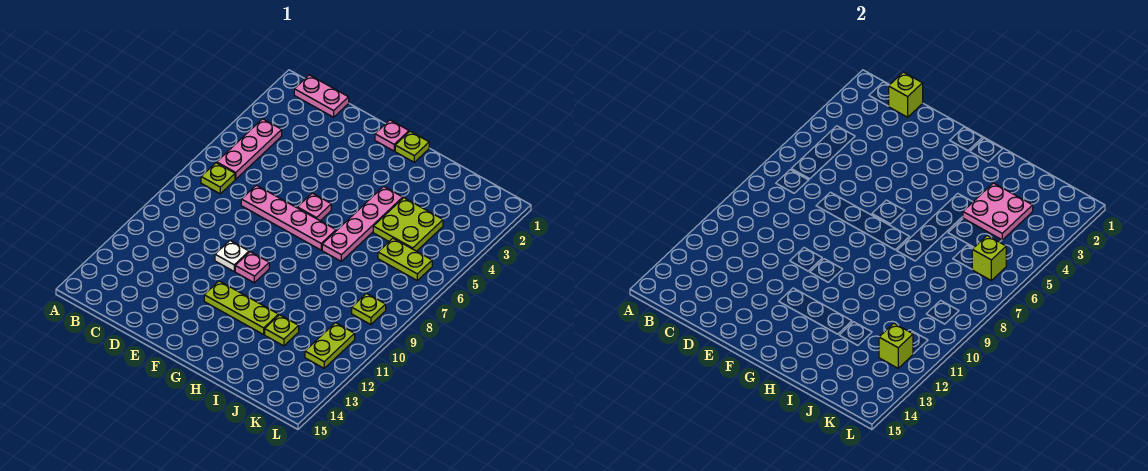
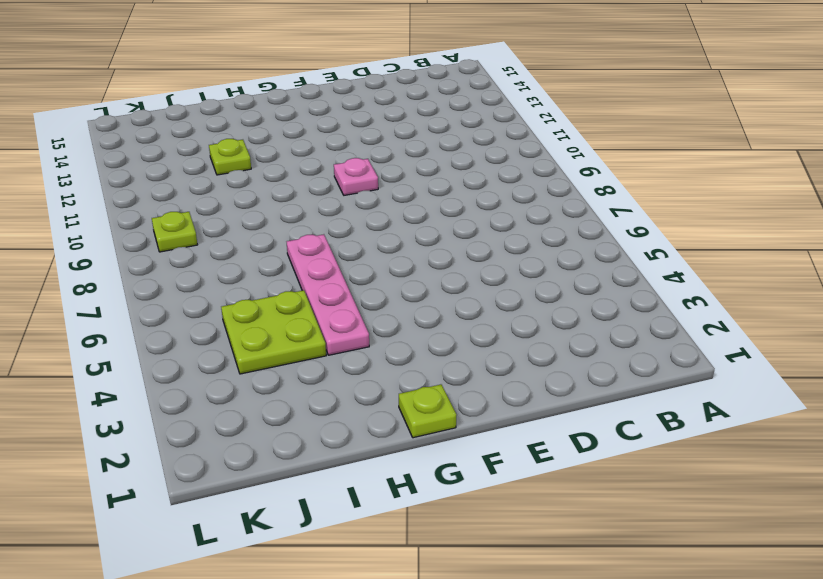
none -> pink 1x2 plate [294,75,349,117]
none -> pink 1x3 plate [217,119,282,179]
none -> lime 1x1 plate [201,163,235,194]

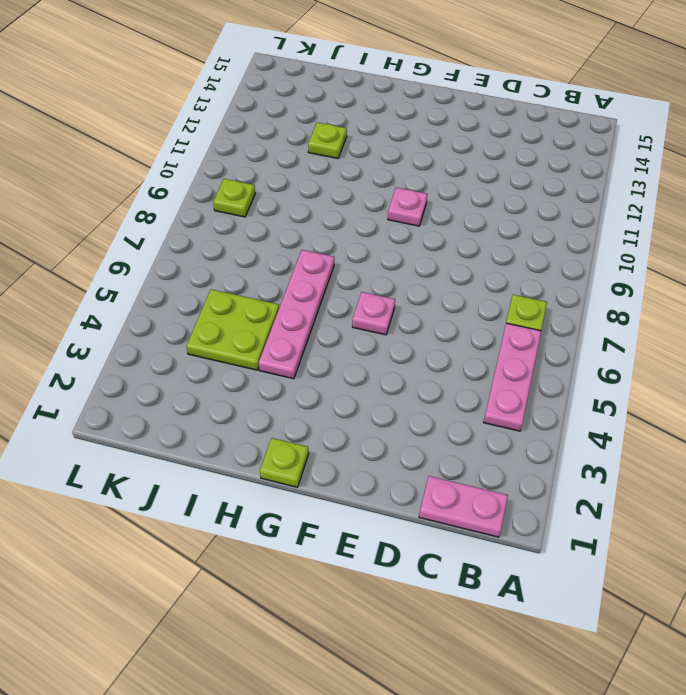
none -> pink 1x4 plate [241,185,336,250]
none -> white 1x1 plate [215,241,249,271]
none -> pink 1x1 plate [375,120,409,151]

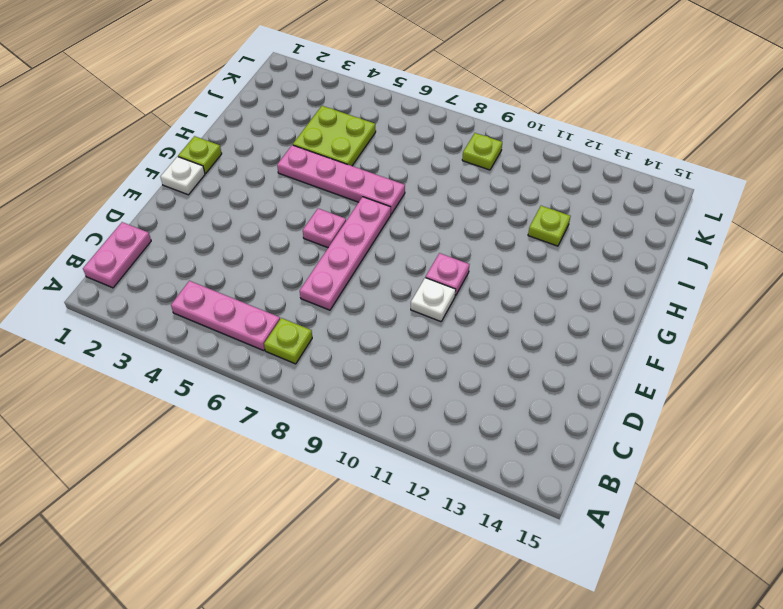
white 1x1 plate [161,157,205,195] -> pink 1x1 plate [375,120,409,151]
none -> lime 1x3 plate [204,281,279,334]
none -> lime 1x2 plate [378,238,432,280]
none -> lime 1x2 plate [305,323,355,368]

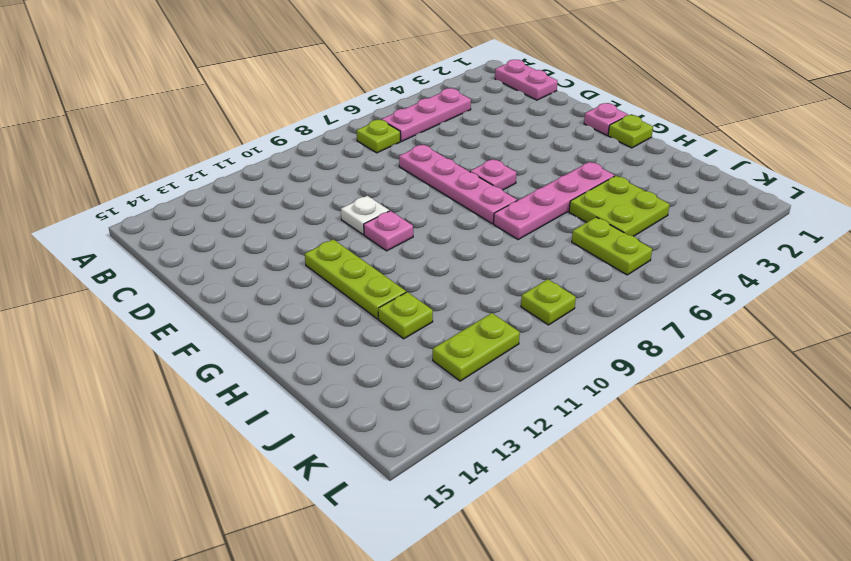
none -> lime 1x1 brick [889,72,923,117]
none -> pink 2x2 plate [963,183,1033,240]
none -> lime 1x1 brick [972,236,1006,280]

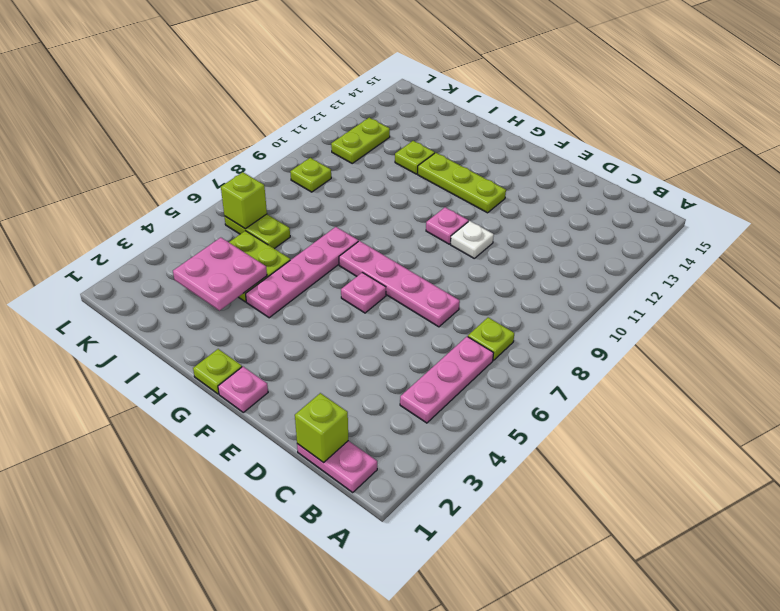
none -> lime 1x1 brick [879,323,913,368]

